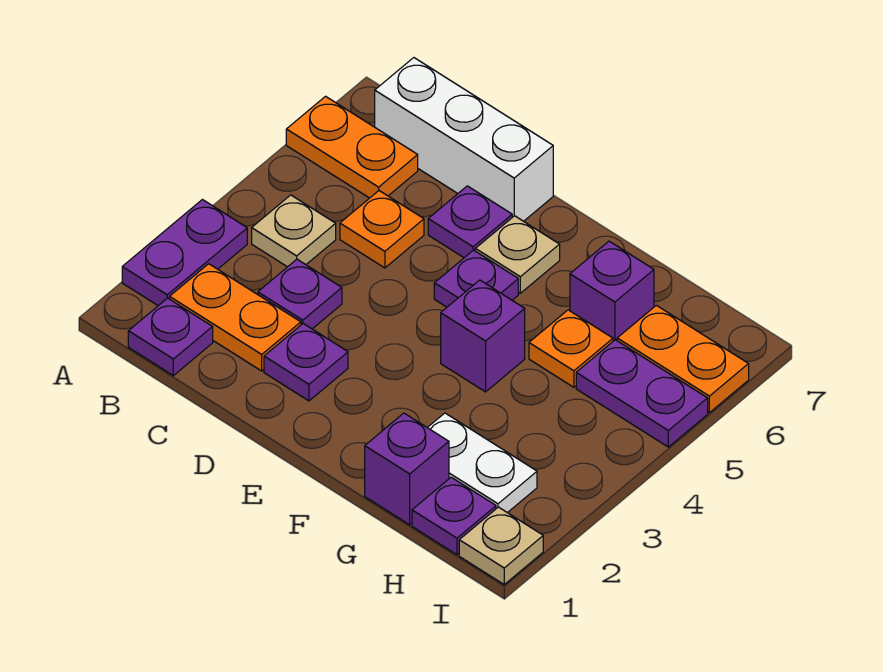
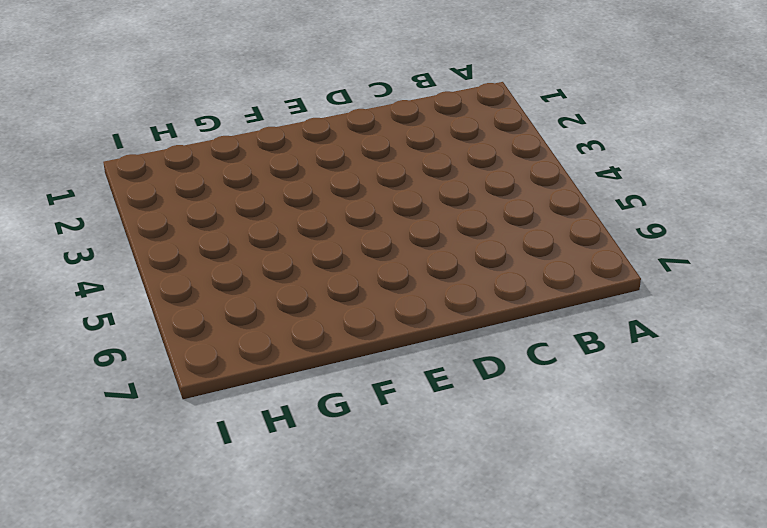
none -> purple 1x2 plate [122,200,247,306]
none -> orange 1x2 plate [286,96,418,198]
none -> purple 1x1 plate [128,298,213,376]

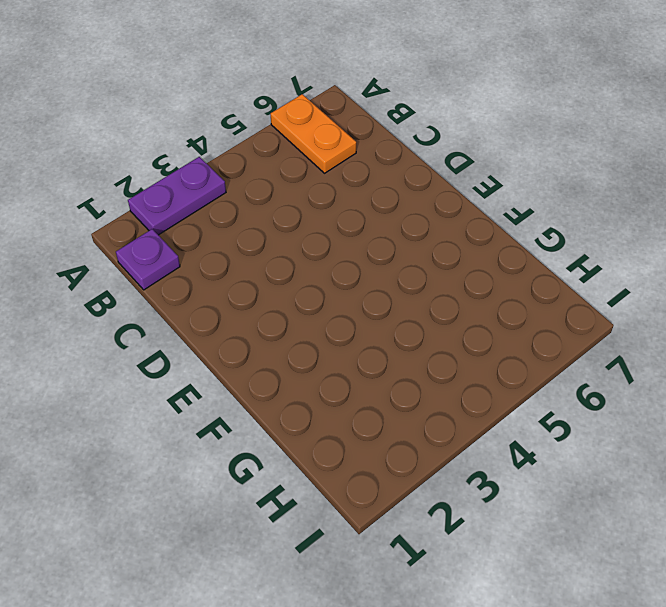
none -> orange 1x2 plate [170,264,301,371]
none -> tan 1x1 plate [252,195,336,267]
none -> white 1x3 brick [375,58,553,221]

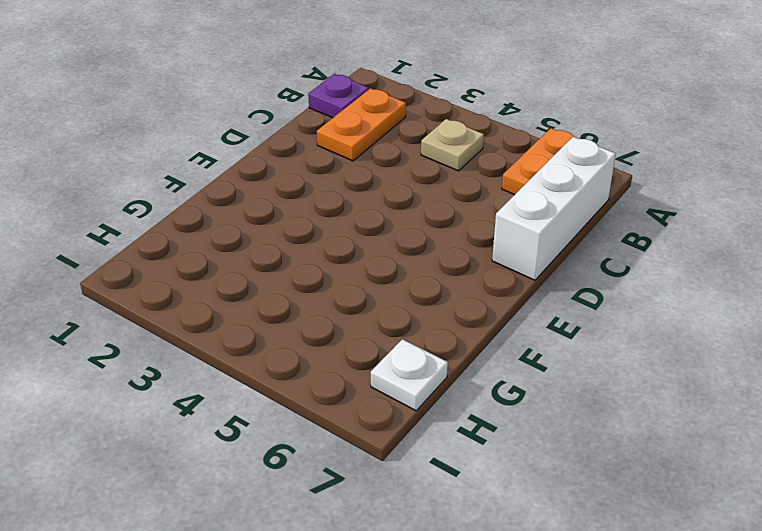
white 1x1 plate [371,339,448,411] -> none
none -> purple 1x2 plate [122,200,247,306]
none -> purple 1x1 plate [258,259,342,329]
none -> orange 1x1 plate [340,191,424,268]

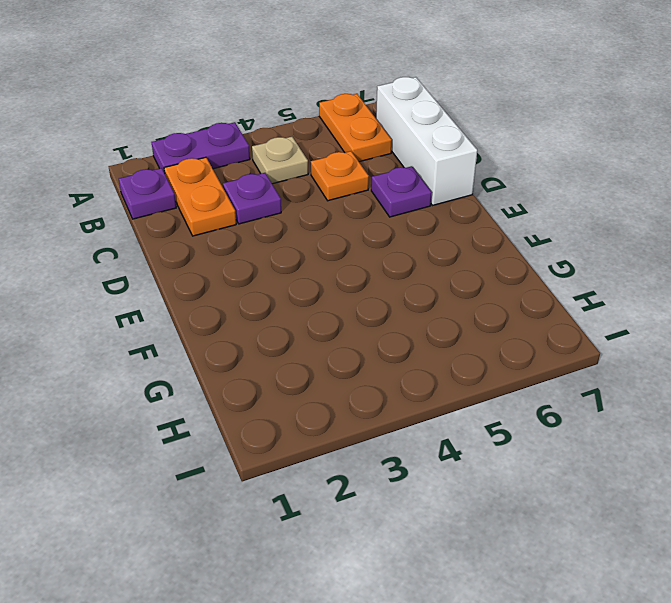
none -> purple 1x1 plate [264,324,348,401]
none -> purple 1x1 plate [434,250,518,307]
none -> tan 1x1 plate [475,216,560,293]

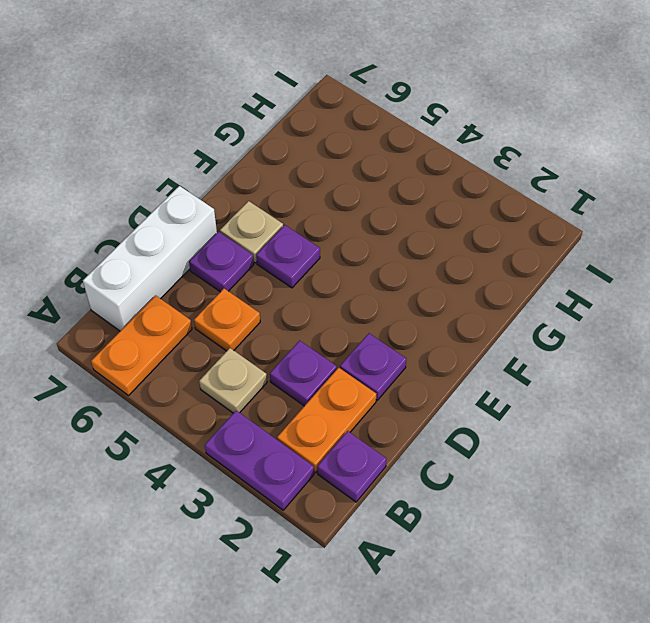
none -> purple 1x1 brick [441,280,525,392]
none -> purple 1x1 brick [365,413,449,525]
none -> white 1x2 plate [427,413,537,513]

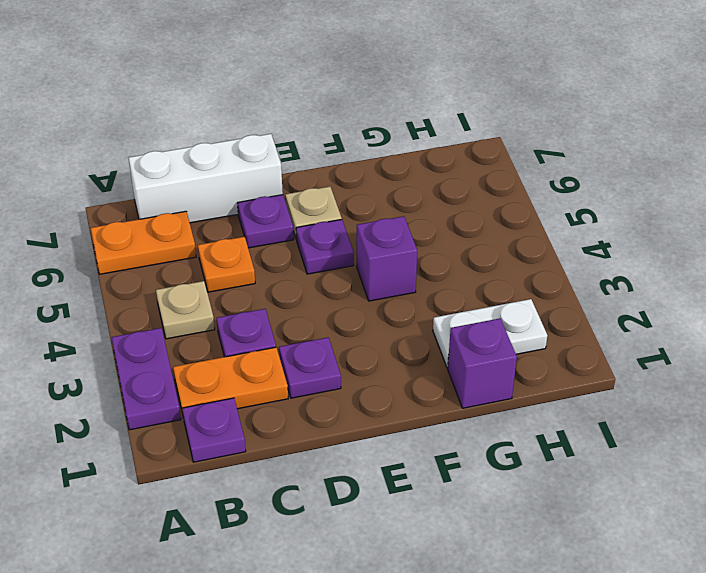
none -> orange 1x1 plate [529,310,613,387]
none -> purple 1x1 brick [570,241,654,341]
none -> purple 1x1 plate [412,477,496,555]

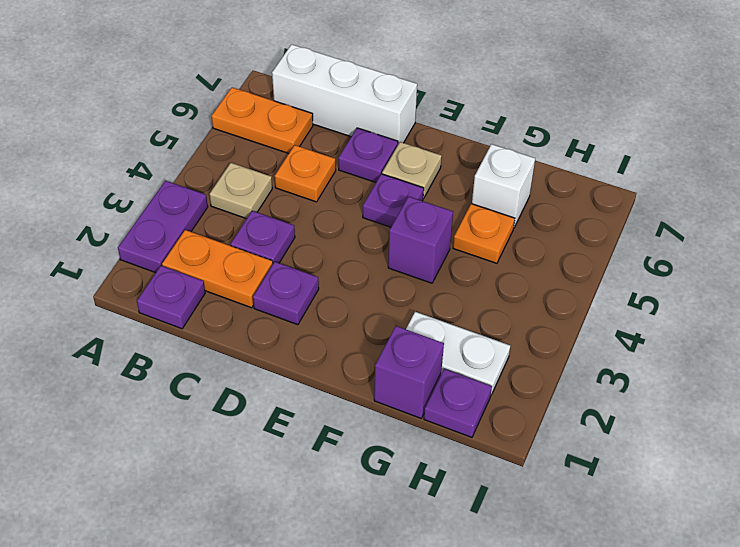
white 1x1 brick [472,144,535,229] -> purple 1x1 brick [570,241,654,341]
none -> purple 1x2 plate [576,340,708,447]
none -> orange 1x2 plate [617,305,749,413]
none -> tan 1x1 plate [459,507,543,584]

